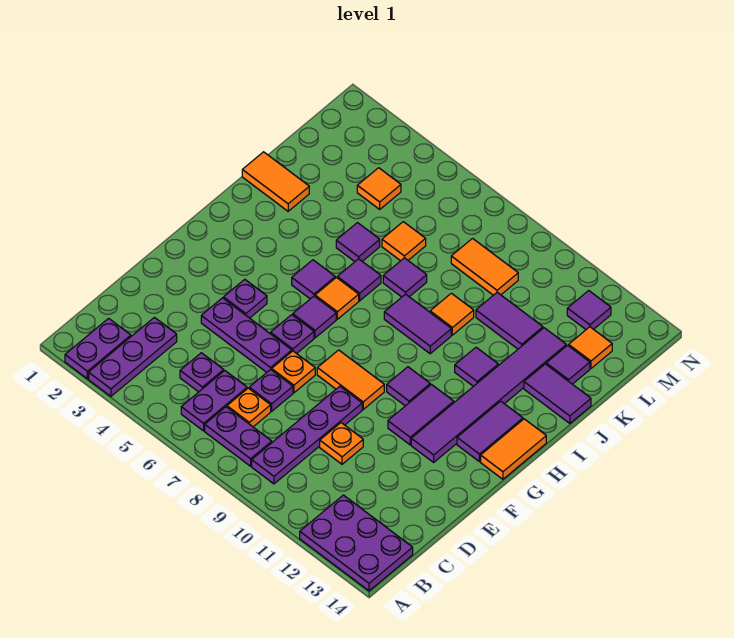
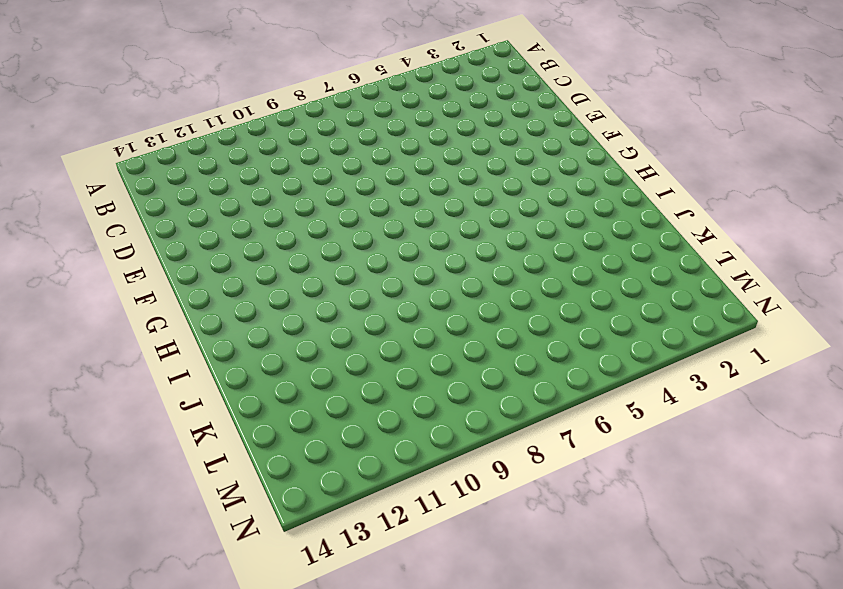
none -> purple 1x2 plate [65,318,131,379]
none -> purple 1x3 plate [89,317,177,396]
none -> purple 2x3 plate [300,495,413,591]
none -> purple 1x2 plate [181,371,247,431]

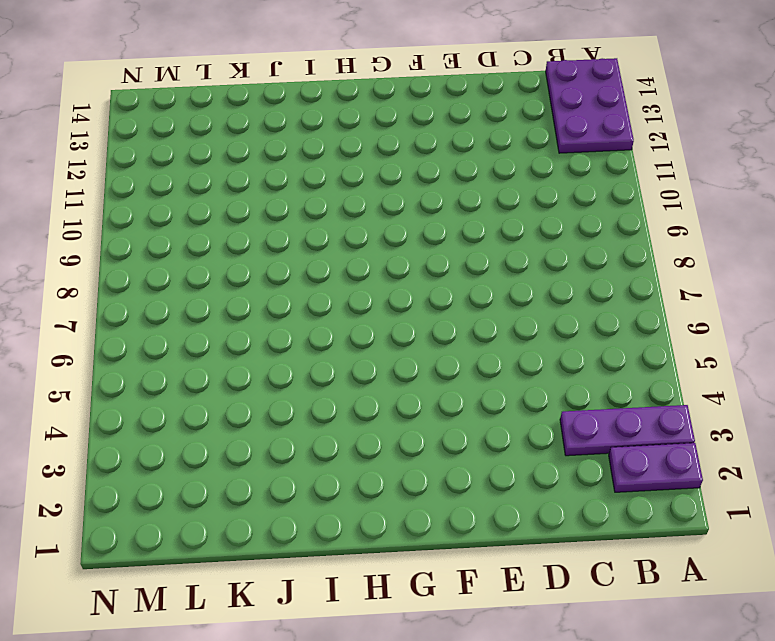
none -> purple 1x2 plate [181,371,247,431]
none -> purple 1x2 plate [205,407,272,466]
none -> purple 1x4 plate [252,386,362,484]
none -> purple 1x1 plate [180,353,224,392]

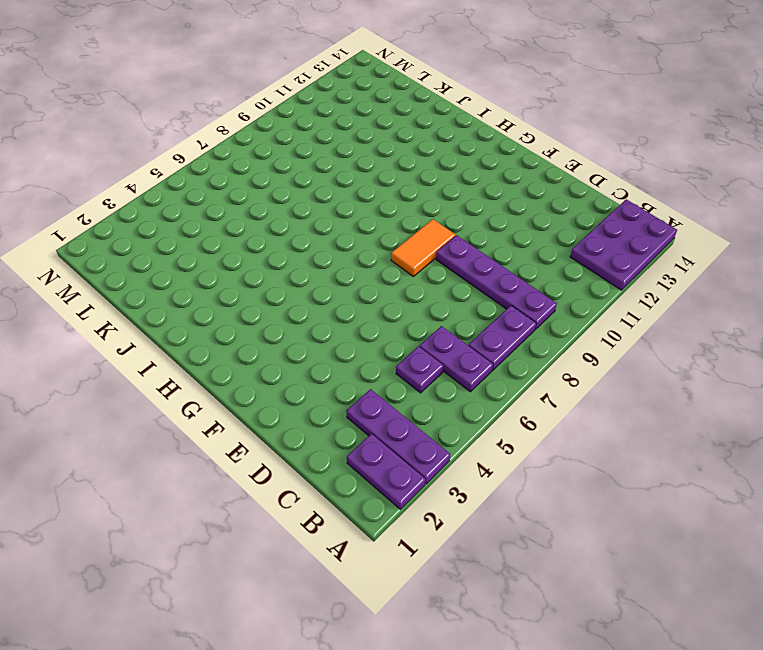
none -> orange 1x1 plate [227,388,271,427]
none -> purple 1x1 plate [249,369,293,411]
none -> orange 1x1 plate [320,423,363,464]
none -> purple 1x3 plate [201,298,292,372]

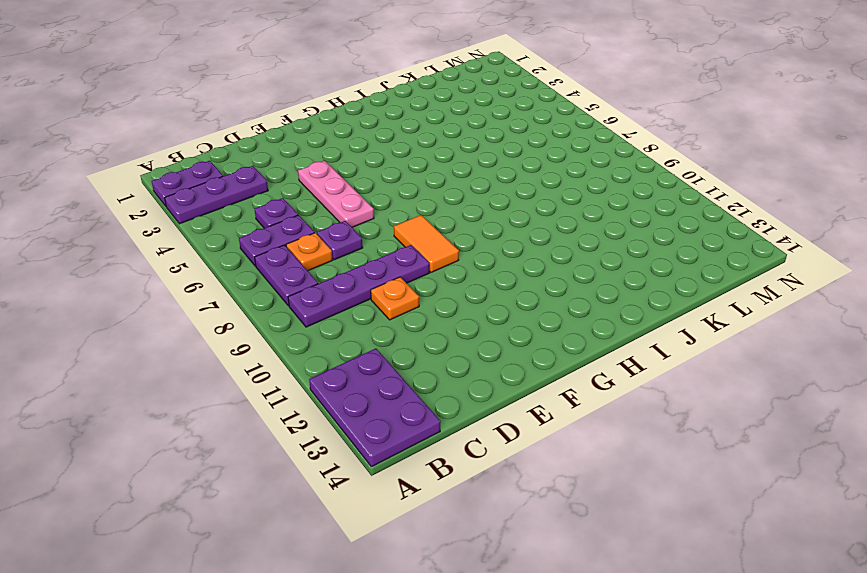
pink 1x3 plate [298,161,374,227] -> purple 1x3 plate [201,298,292,372]
none -> orange 1x1 plate [272,351,315,393]
none -> purple 1x1 plate [224,279,267,318]
none -> purple 1x1 plate [270,315,314,354]
none -> purple 1x2 tile [388,385,454,445]

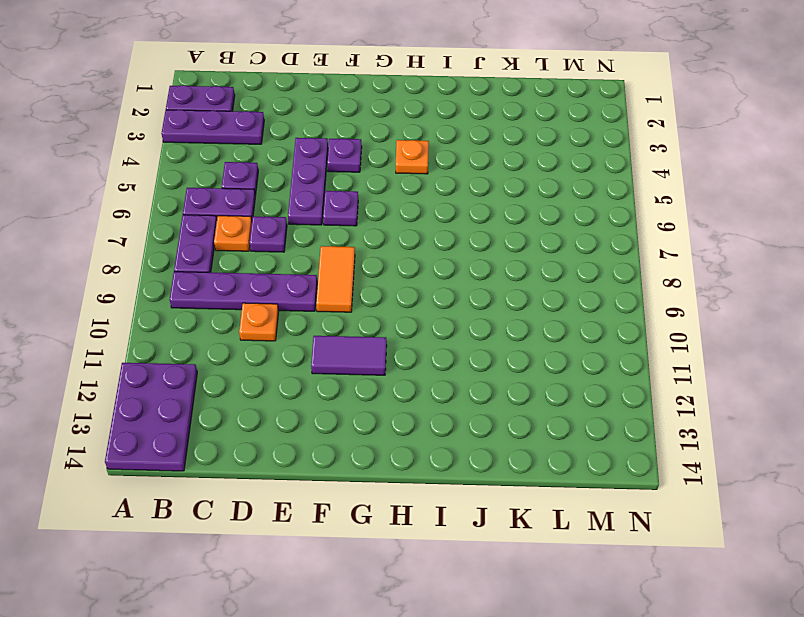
orange 1x1 plate [396,140,429,174] -> orange 1x1 plate moved to [272,351,315,393]
none -> purple 1x6 tile [411,328,566,462]
none -> purple 1x1 tile [293,296,336,338]
none -> purple 1x1 tile [387,367,430,406]
none -> purple 1x2 tile [457,401,523,462]

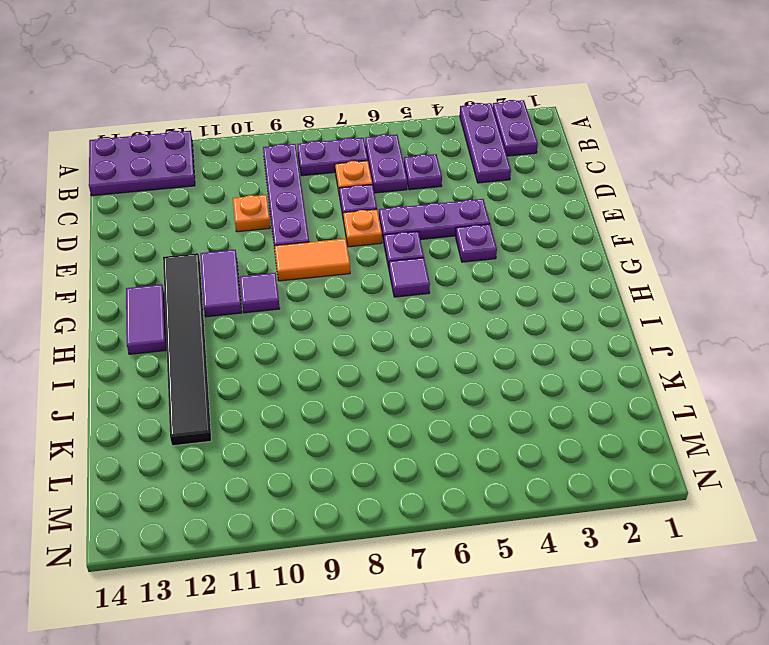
black 1x6 tile [163,253,211,446] -> purple 1x6 tile [411,328,566,462]
none -> orange 1x2 tile [481,419,546,479]
none -> purple 1x1 tile [292,260,335,299]
none -> orange 1x1 tile [315,277,359,319]
none -> purple 1x1 tile [337,259,381,301]

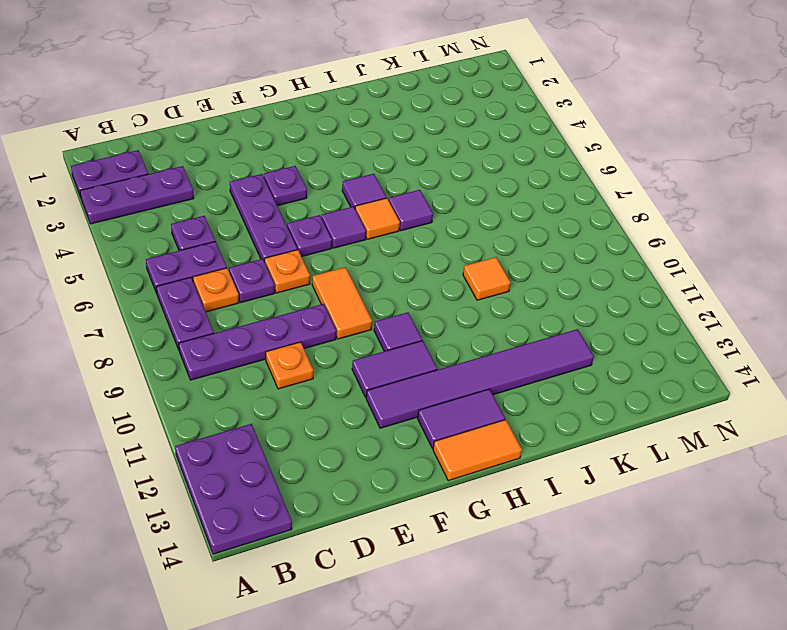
none -> purple 1x2 tile [384,294,451,354]
none -> purple 1x1 tile [455,347,498,386]
none -> orange 1x2 tile [242,152,309,211]
none -> purple 1x1 tile [336,223,380,262]

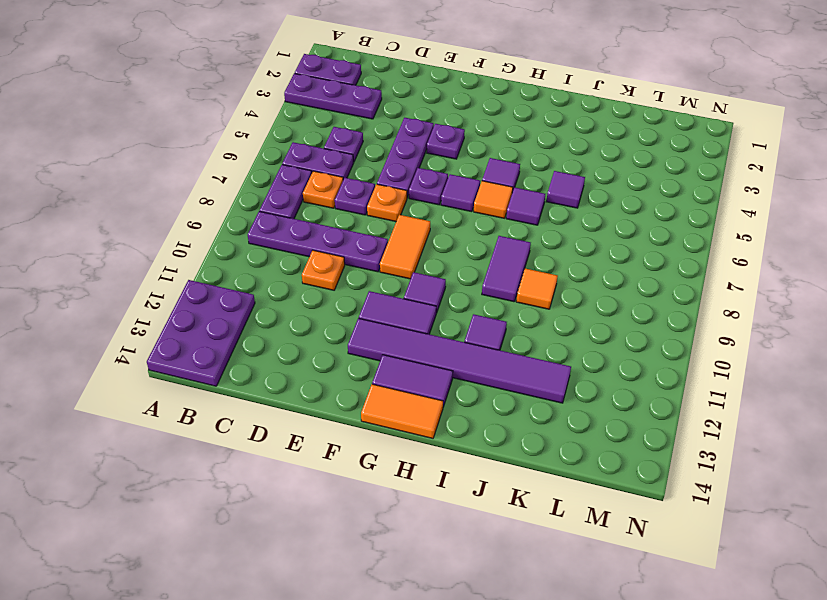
none -> orange 1x2 tile [242,152,309,211]
none -> purple 1x1 tile [383,258,427,297]
none -> purple 1x2 tile [524,364,591,423]
none -> orange 1x1 tile [382,222,426,261]

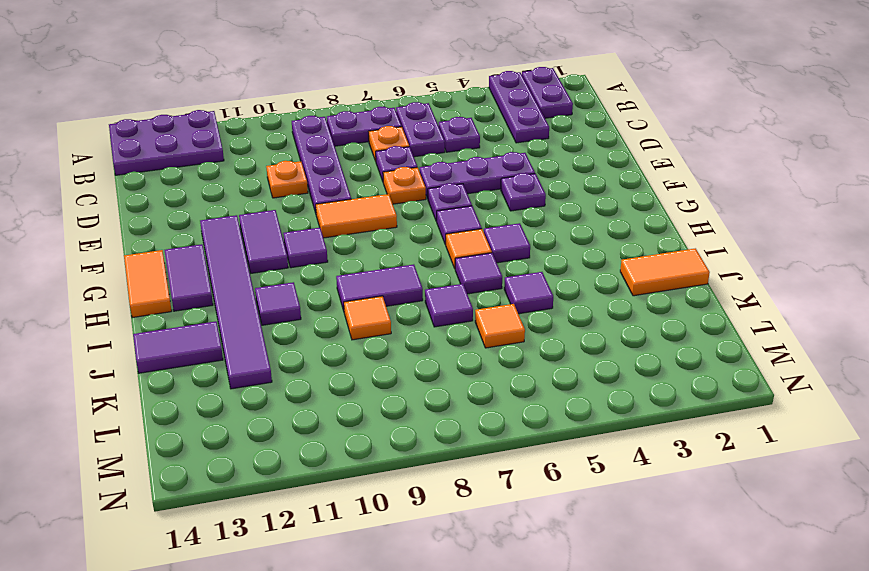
none -> purple 1x2 tile [476,292,543,349]
none -> purple 1x1 tile [546,345,590,384]
none -> orange 1x1 tile [357,168,401,209]
none -> orange 1x2 tile [451,239,518,295]

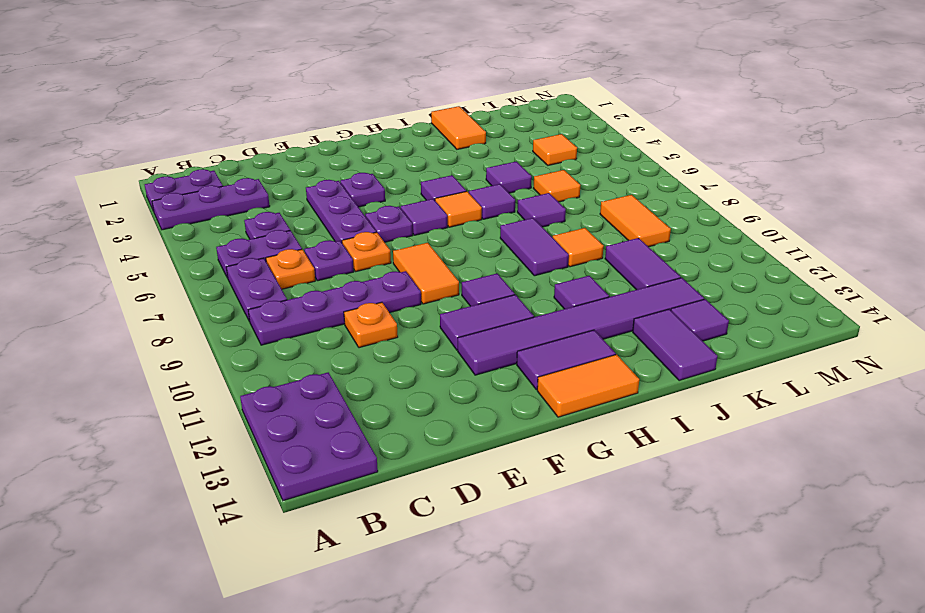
none -> orange 1x1 tile [569,327,612,368]
none -> purple 1x1 tile [567,291,611,329]

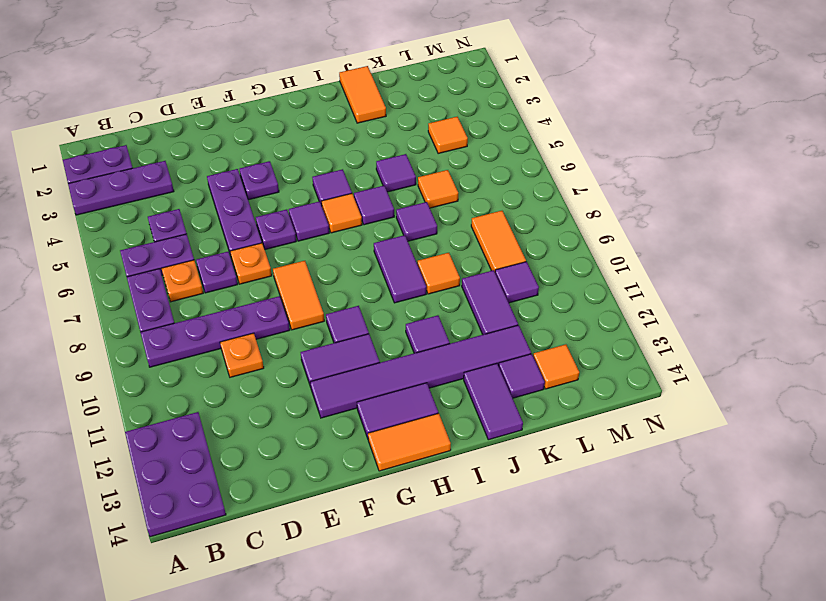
purple 1x1 tile [495,262,539,303] -> purple 1x1 tile moved to [567,291,611,329]

